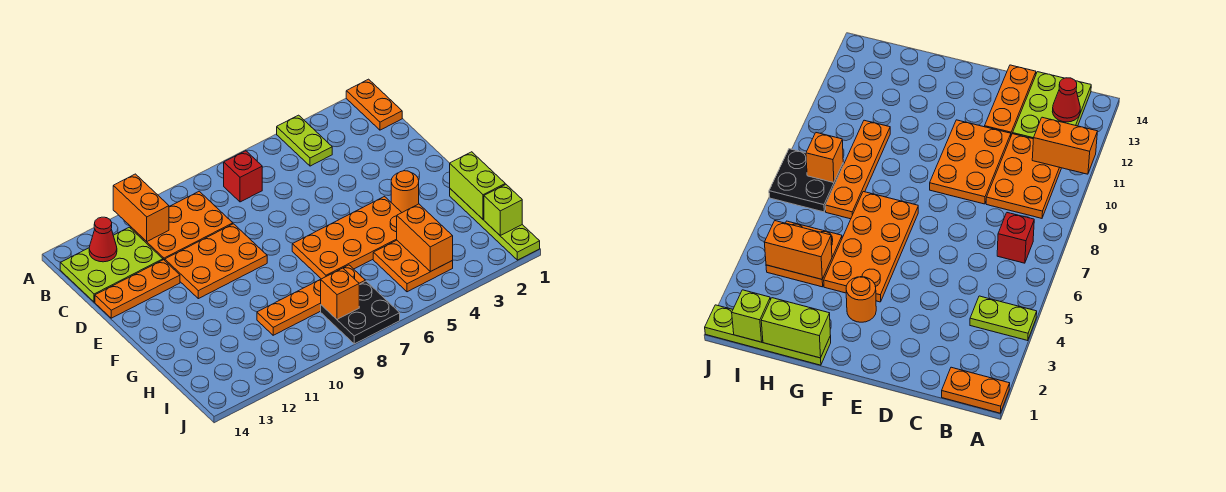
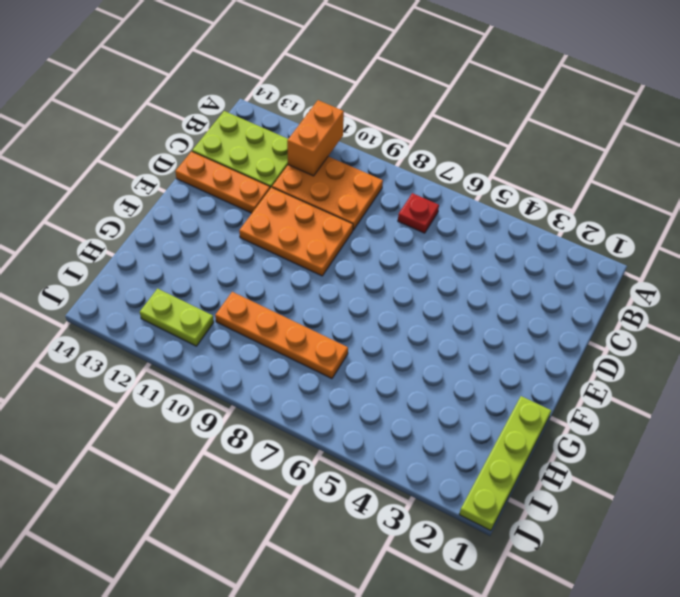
red 1x1 plate [398,193,439,233] -> red 1x1 brick [224,151,262,202]
lime 1x2 plate [140,289,214,346] -> lime 1x2 plate turned to [277,115,332,166]
none -> orange 1x2 plate [346,79,402,130]
none -> orange 1x1 round brick [391,171,419,212]
none -> orange 2x4 plate [292,197,402,279]

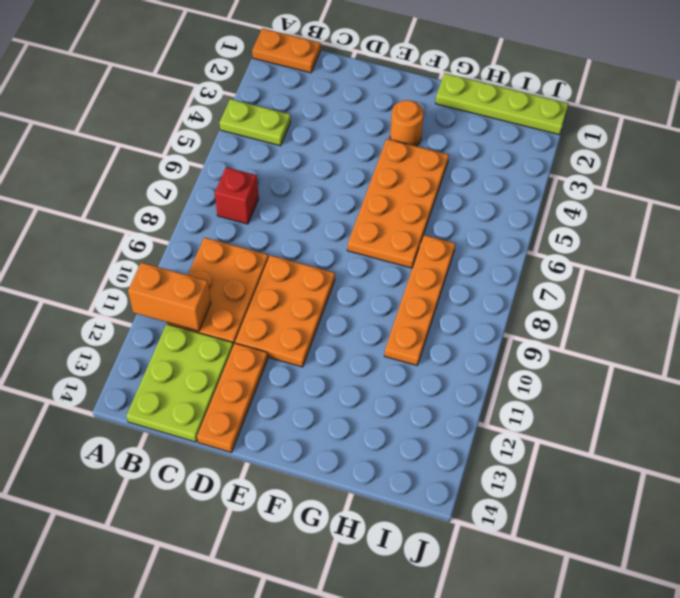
none -> orange 2x2 plate [373,240,453,292]
none -> black 2x2 plate [321,281,400,344]
none -> red 1x1 cone [89,217,117,262]

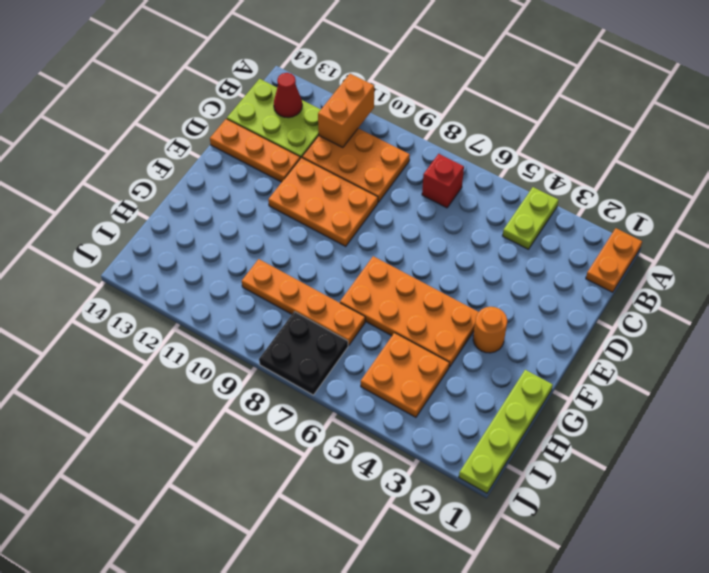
none -> lime 1x2 brick [450,152,505,219]
none -> orange 1x2 brick [397,204,453,272]
none -> lime 1x1 brick [484,184,522,235]

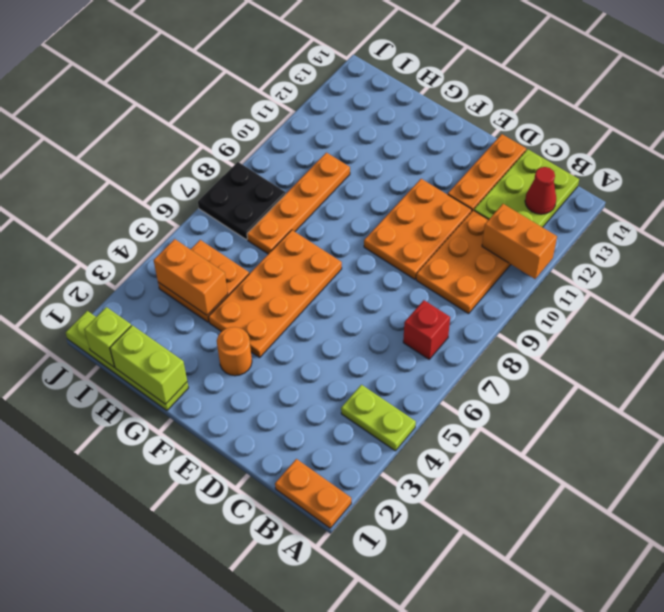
none -> orange 1x1 brick [321,268,360,319]

